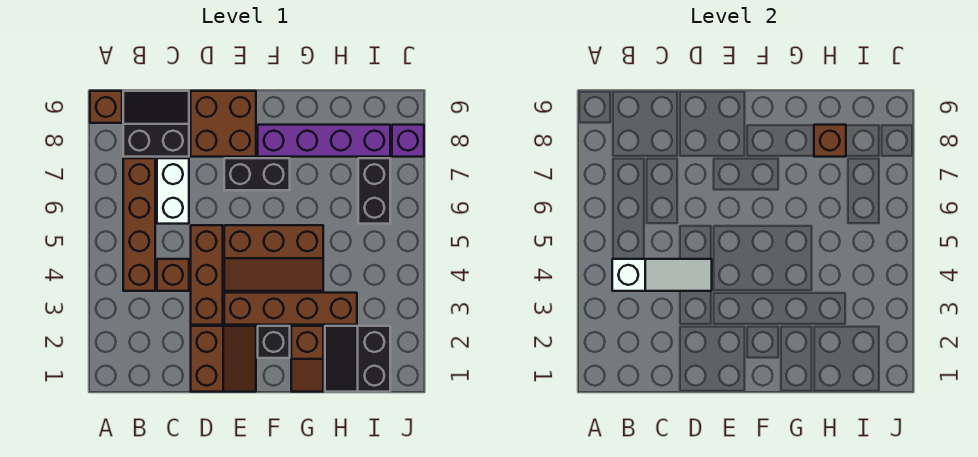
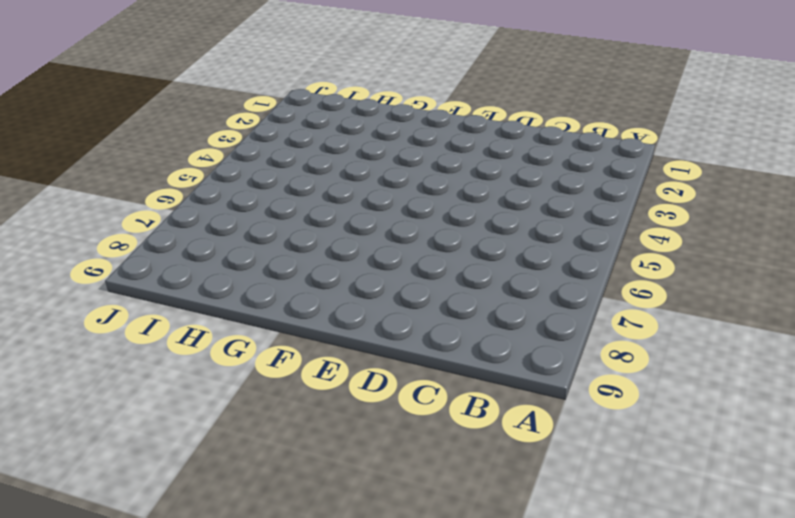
none -> brown 1x1 brick [90,91,122,123]
none -> brown 1x4 brick [123,158,155,291]
none -> black 2x2 slope [123,91,189,157]

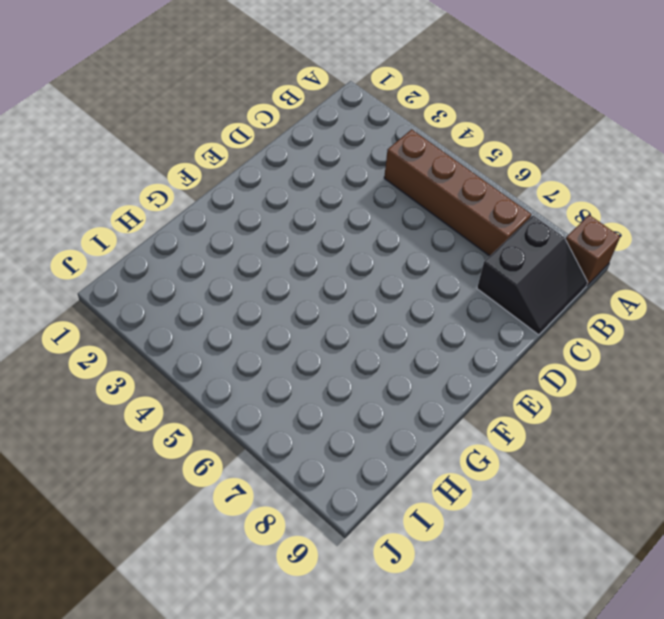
none -> brown 1x1 brick [157,259,189,291]
none -> white 1x2 brick [157,158,189,224]
none -> brown 2x2 slope [191,326,256,392]

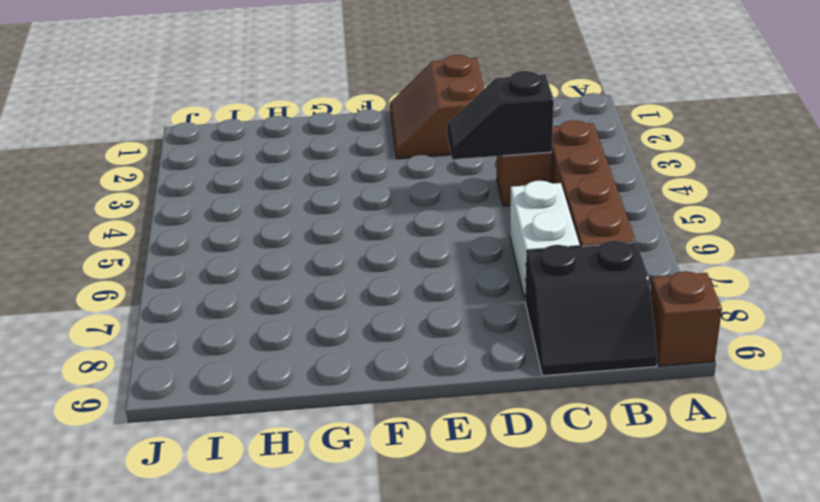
black 1x2 slope [447,71,554,159] -> white 1x3 slope [612,259,712,291]
none -> brown 1x3 brick [191,225,223,325]
none -> brown 2x2 brick [191,91,256,157]
none -> brown 1x4 brick [224,293,357,325]

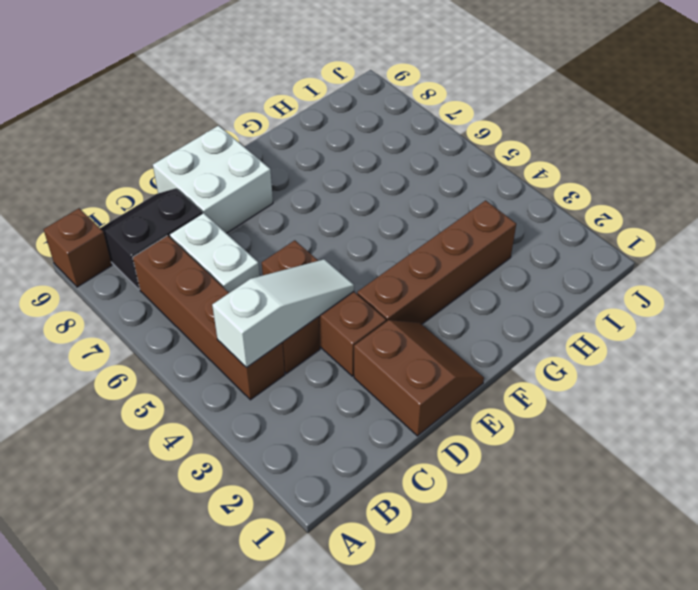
white 2x2 brick [153,126,273,233] -> brown 2x2 brick [191,91,256,157]
none -> brown 2x3 slope [224,225,323,291]
none -> black 1x2 brick [224,158,290,190]
none -> black 1x1 brick [258,326,290,358]

